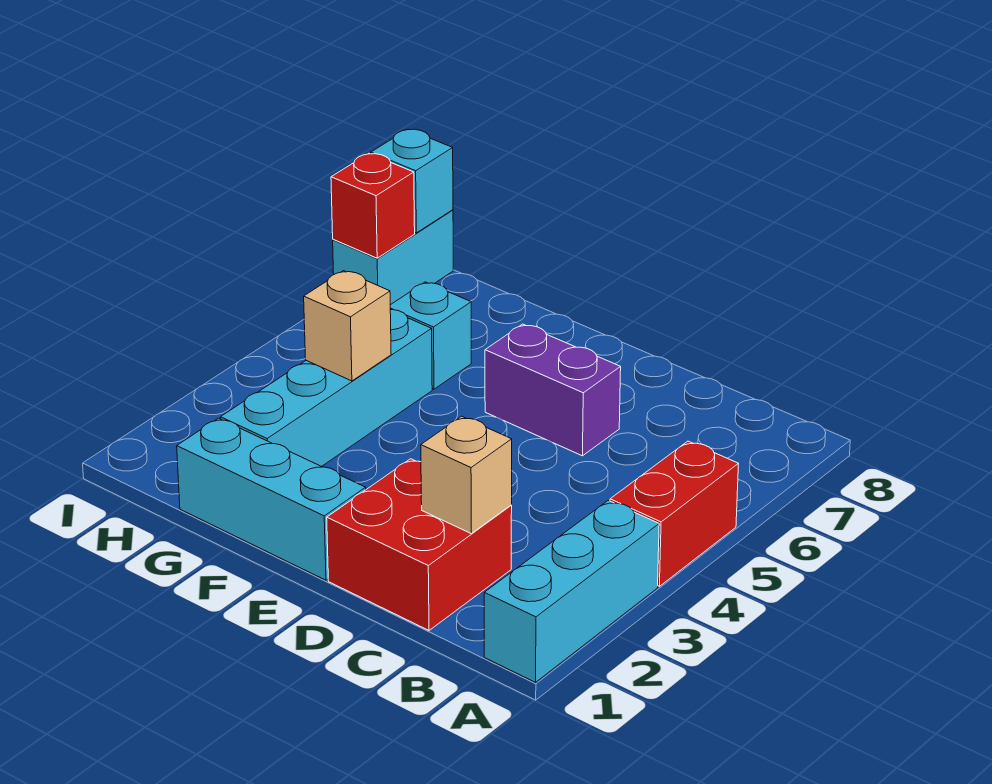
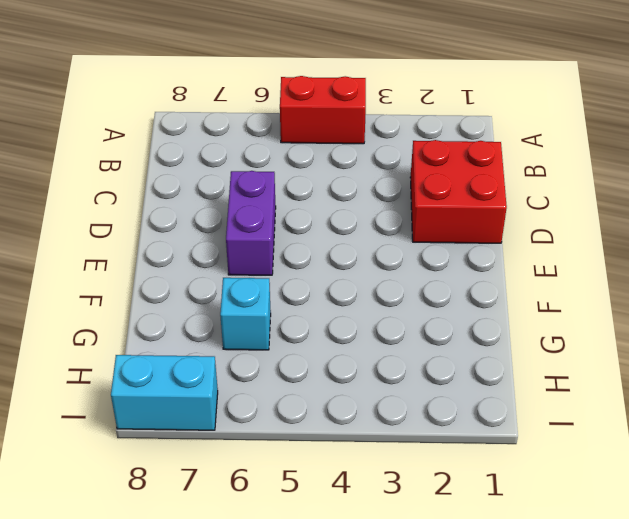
none -> cyan 1x3 brick [484,500,659,682]
none -> cyan 1x3 brick [177,418,366,580]
none -> cyan 1x4 brick [221,310,432,467]

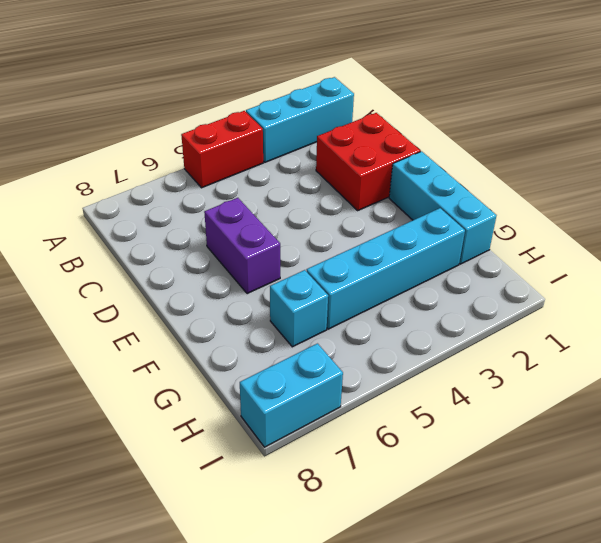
none -> tan 1x1 brick [421,416,512,533]
none -> tan 1x1 brick [304,271,391,381]
none -> red 1x1 brick [331,154,415,258]

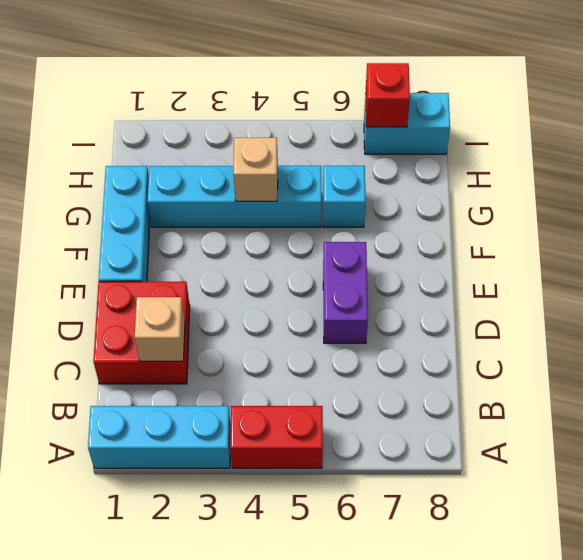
none -> cyan 1x1 brick [371,129,453,233]

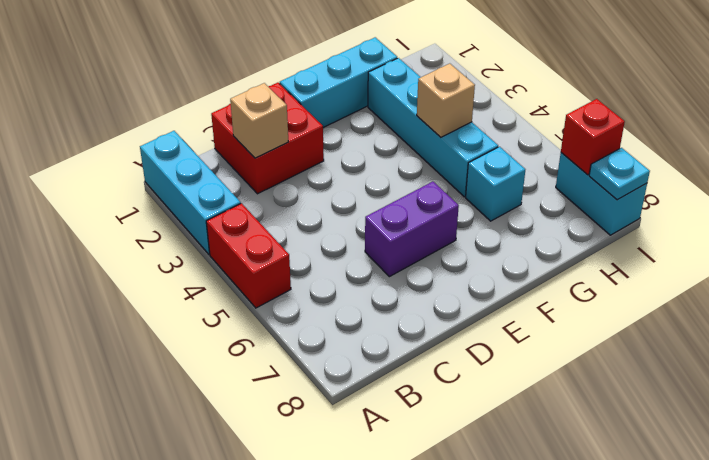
cyan 1x1 plate [589,148,650,200] -> cyan 1x1 brick [371,129,453,233]

